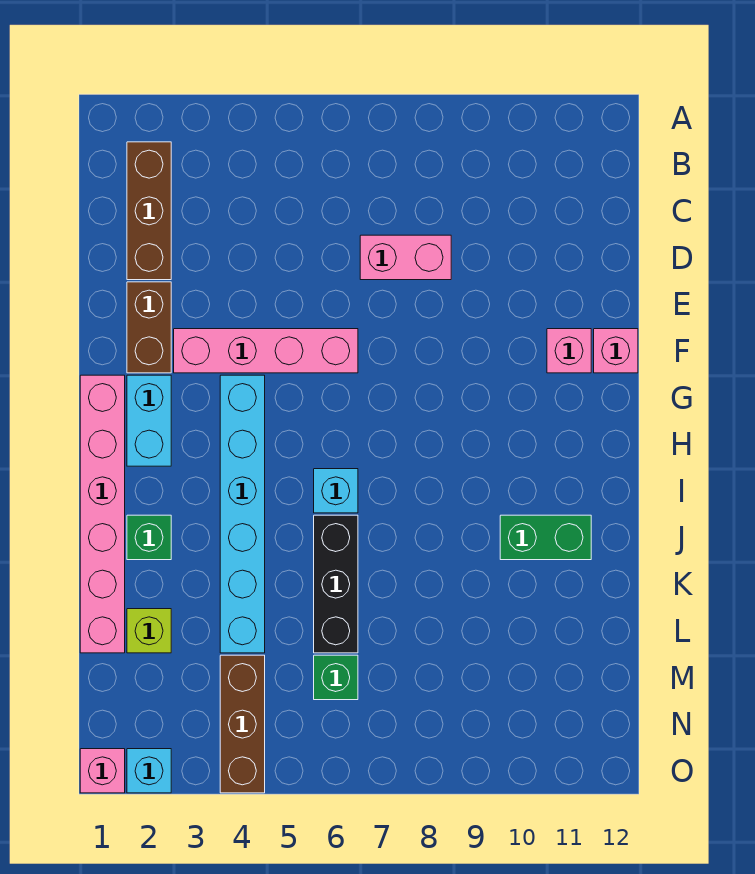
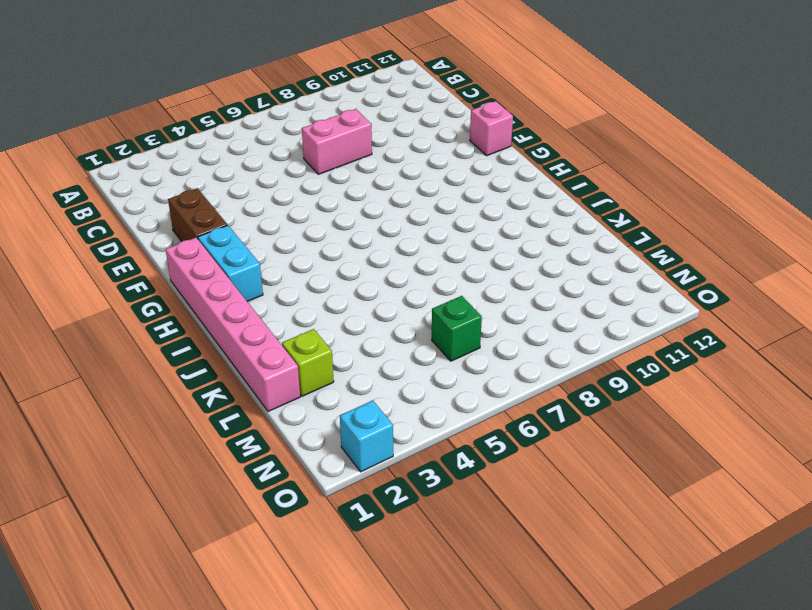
none -> brown 1x3 brick [127,142,171,280]
none -> pink 1x4 brick [174,329,358,373]
none -> pink 1x1 brick [547,329,591,373]

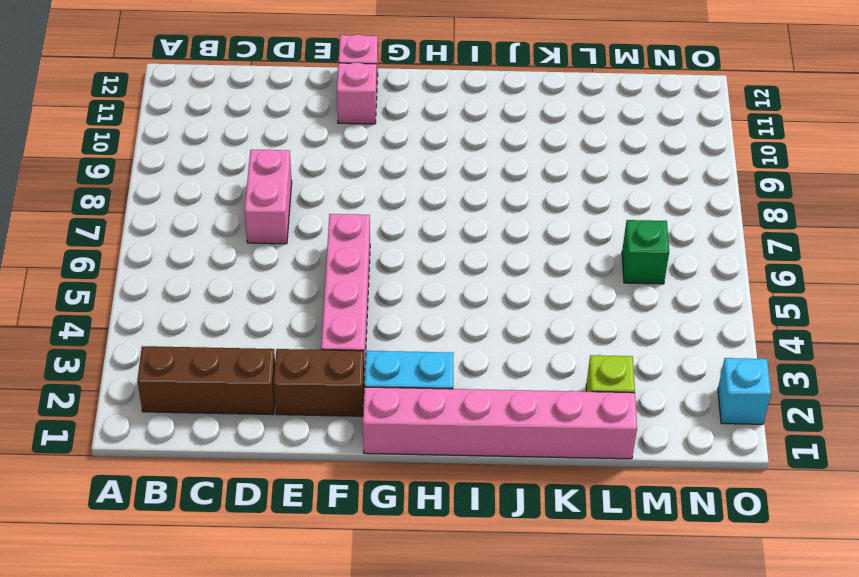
none -> cyan 1x6 brick [220,375,265,653]
none -> cyan 1x1 brick [314,469,358,513]
none -> green 1x1 brick [127,515,171,560]

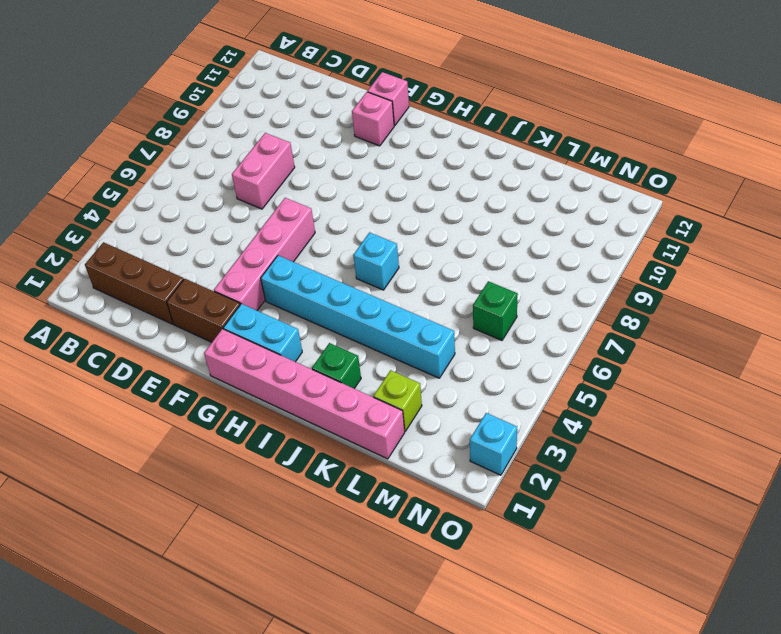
none -> black 1x3 brick [314,515,358,653]
none -> green 1x2 brick [500,515,591,560]
none -> brown 1x3 brick [220,655,265,793]

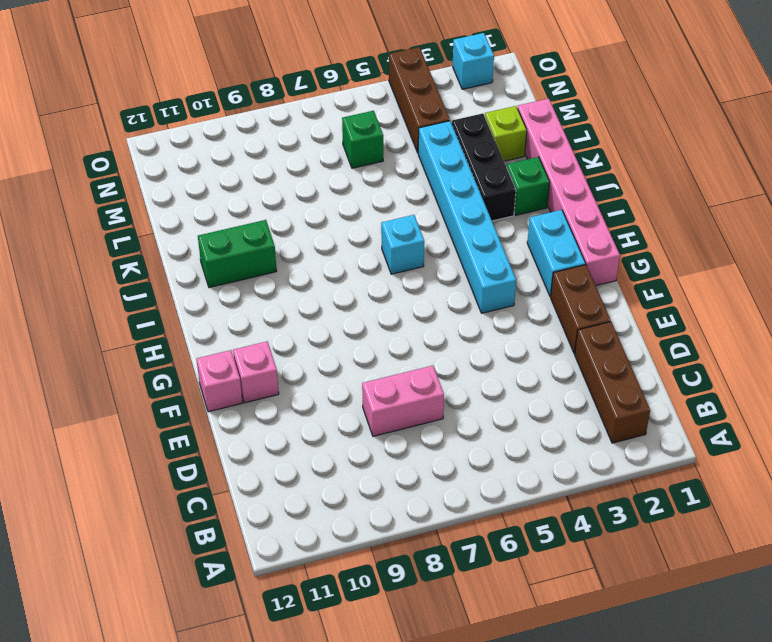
black 1x3 brick [452,113,516,221] -> black 1x3 brick moved to [314,515,358,653]
none -> pink 1x4 brick [174,329,358,373]
none -> pink 1x1 brick [80,749,125,793]

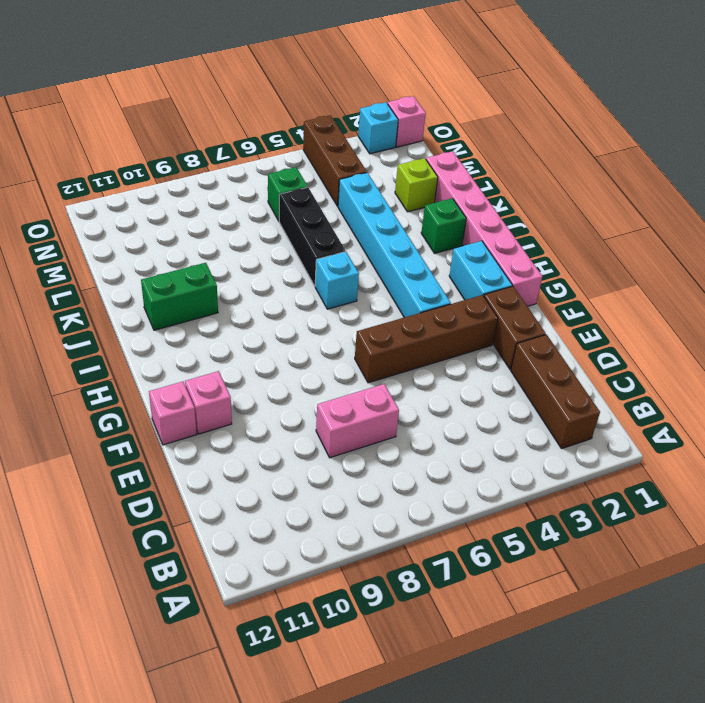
brown 1x4 brick [355,295,498,383] -> pink 1x4 brick [174,329,358,373]

